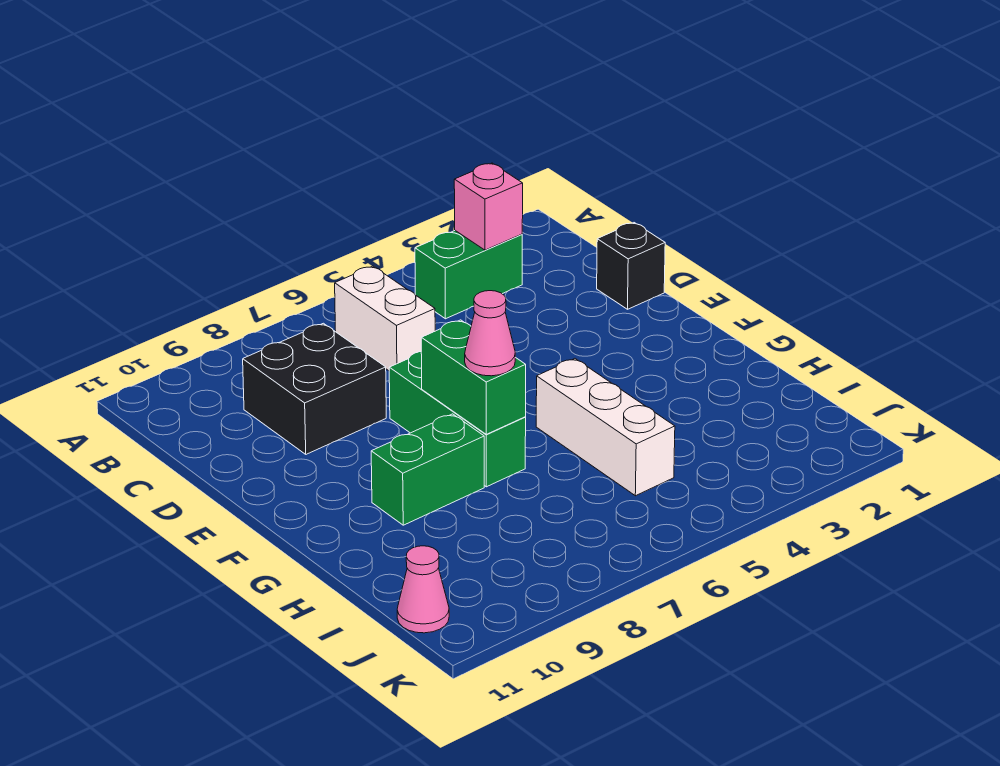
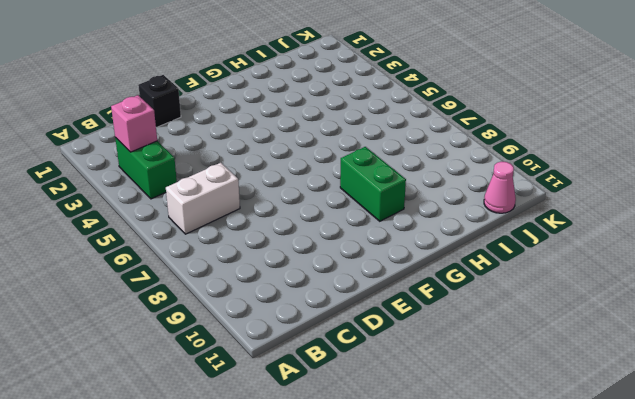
none -> black 2x2 brick [243,323,386,454]
none -> green 1x3 brick [389,352,526,487]

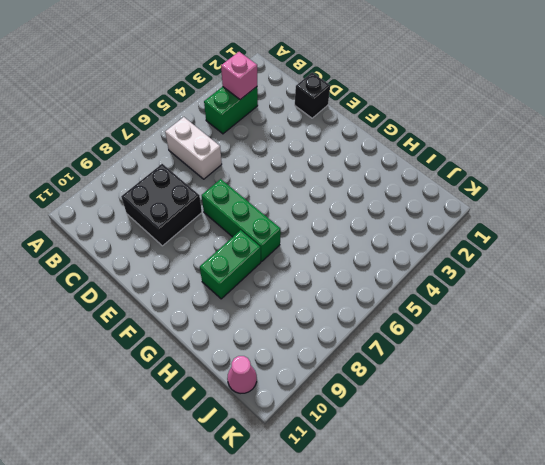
none -> white 1x3 brick [536,359,675,496]
none -> green 1x2 brick [421,320,526,434]

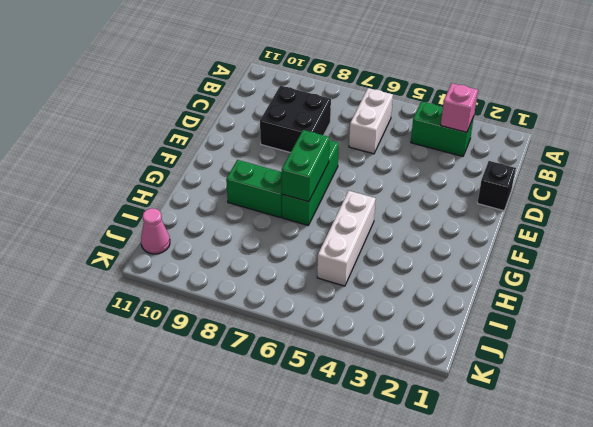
none -> pink 1x1 cone [465,291,515,376]

